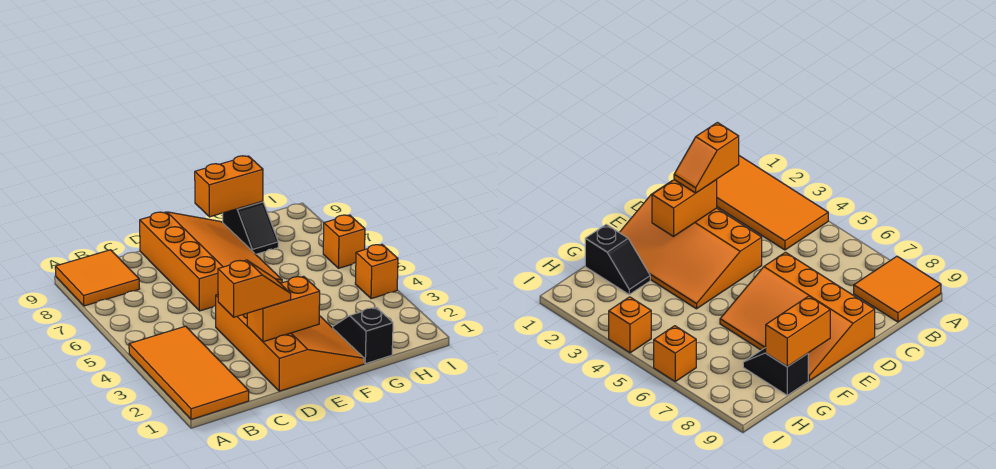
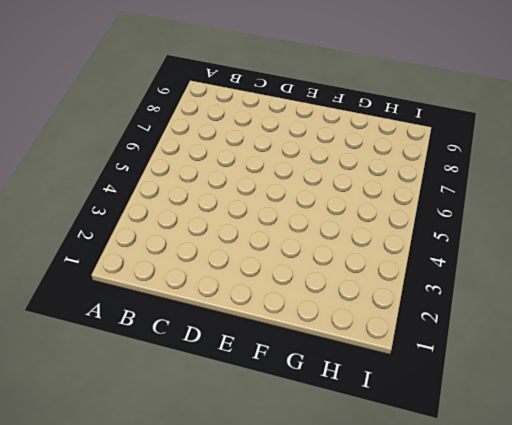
none -> orange 2x4 tile [129,326,249,420]
none -> orange 2x2 tile [55,250,139,306]

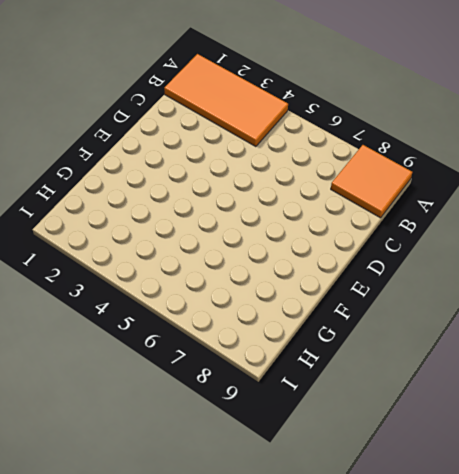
none -> orange 3x4 slope [216,295,364,391]
none -> orange 3x4 slope [140,212,282,311]

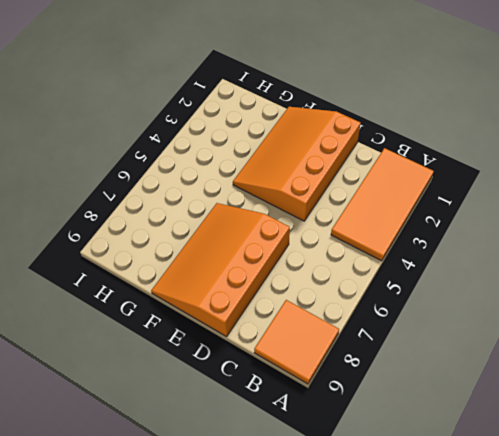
none -> black 1x2 slope [333,307,393,364]
none -> black 1x2 slope [223,201,278,254]

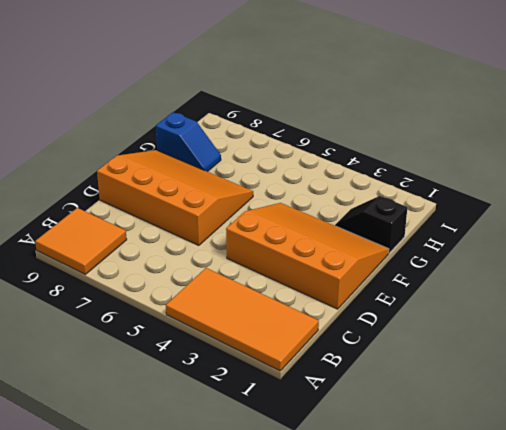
blue 1x2 slope [156,112,221,172] -> black 1x2 slope [223,201,278,254]
none -> orange 1x1 brick [355,245,398,299]
none -> orange 1x1 brick [323,215,365,268]

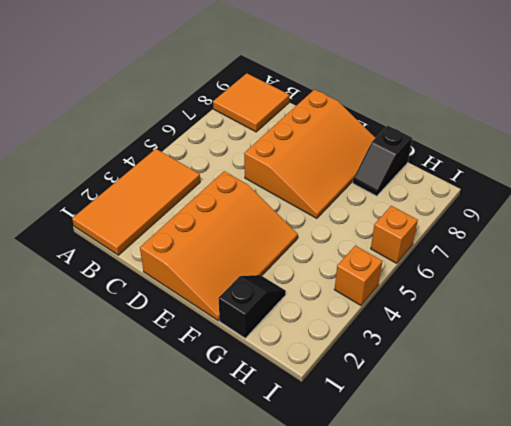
none -> orange 1x2 brick [247,276,320,342]
none -> orange 1x2 brick [195,156,263,217]

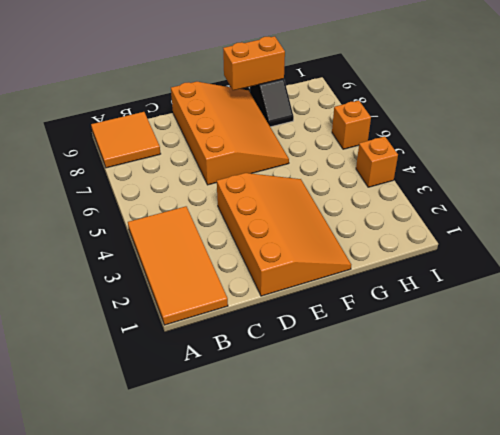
none -> black 1x2 slope [333,307,393,364]
none -> orange 1x2 brick [247,276,320,342]

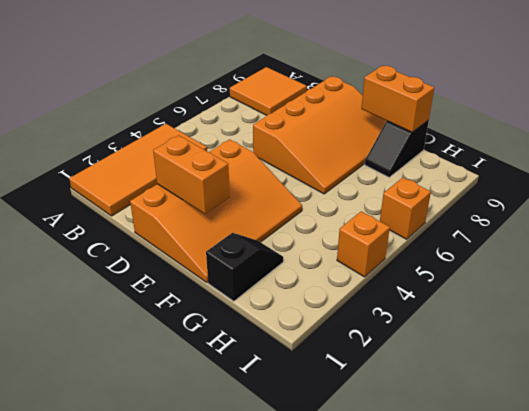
none -> orange 1x2 slope [218,260,291,317]

